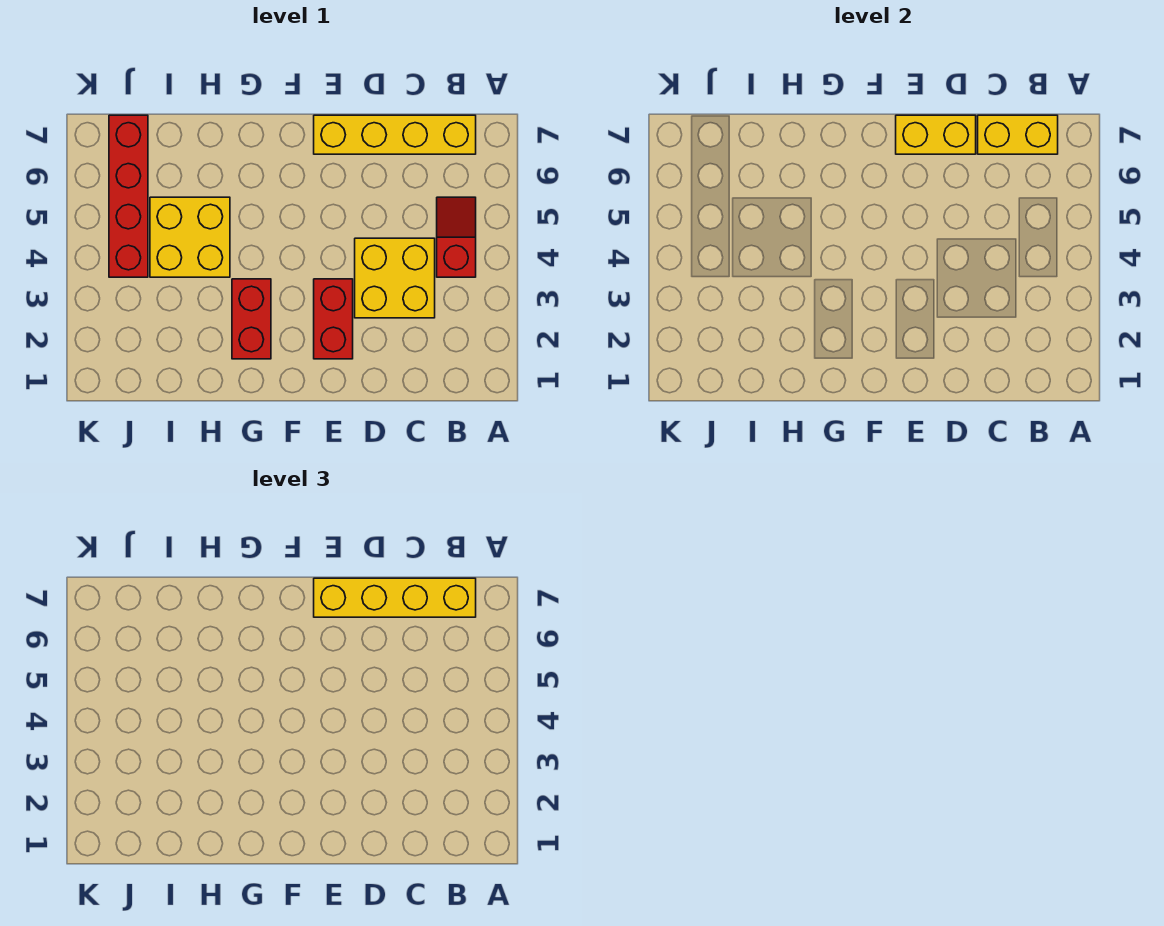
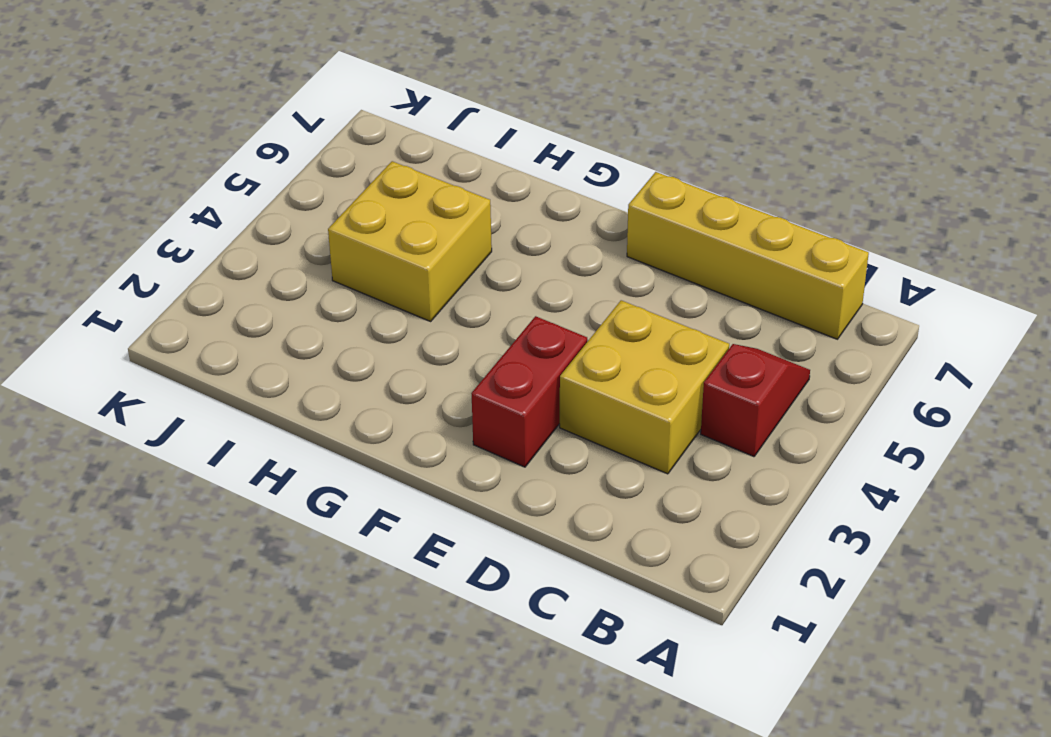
none -> red 1x2 brick [232,279,271,359]
none -> red 1x4 brick [109,115,148,277]

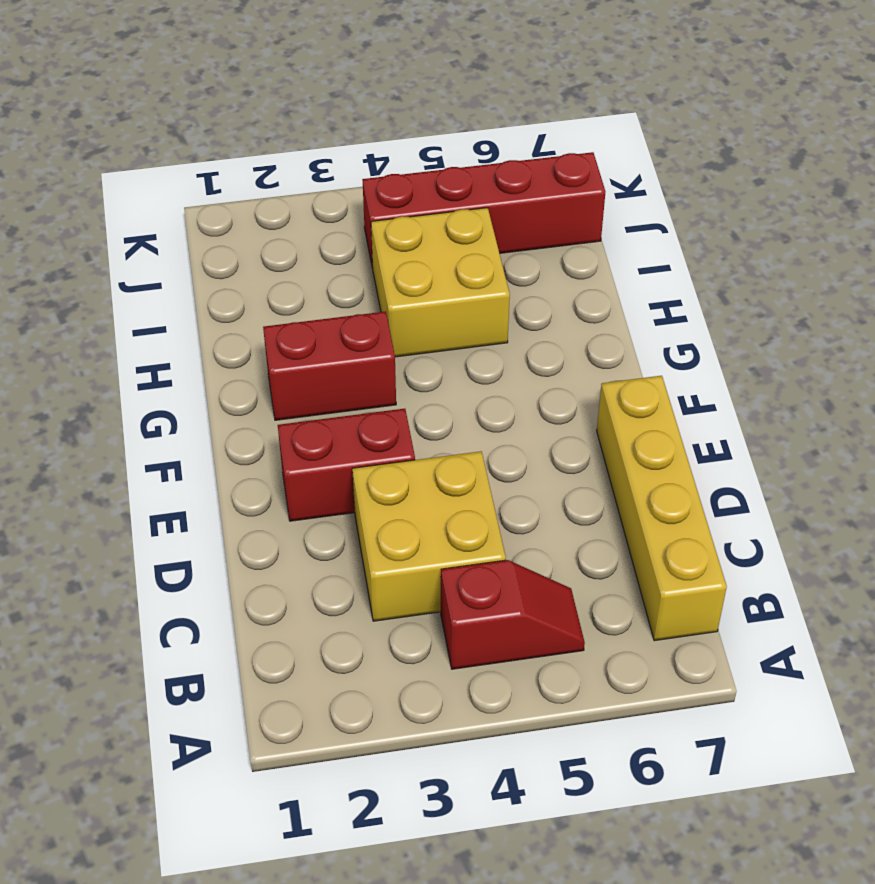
none -> yellow 1x2 brick [978,115,1058,154]
none -> yellow 1x2 brick [896,115,976,154]

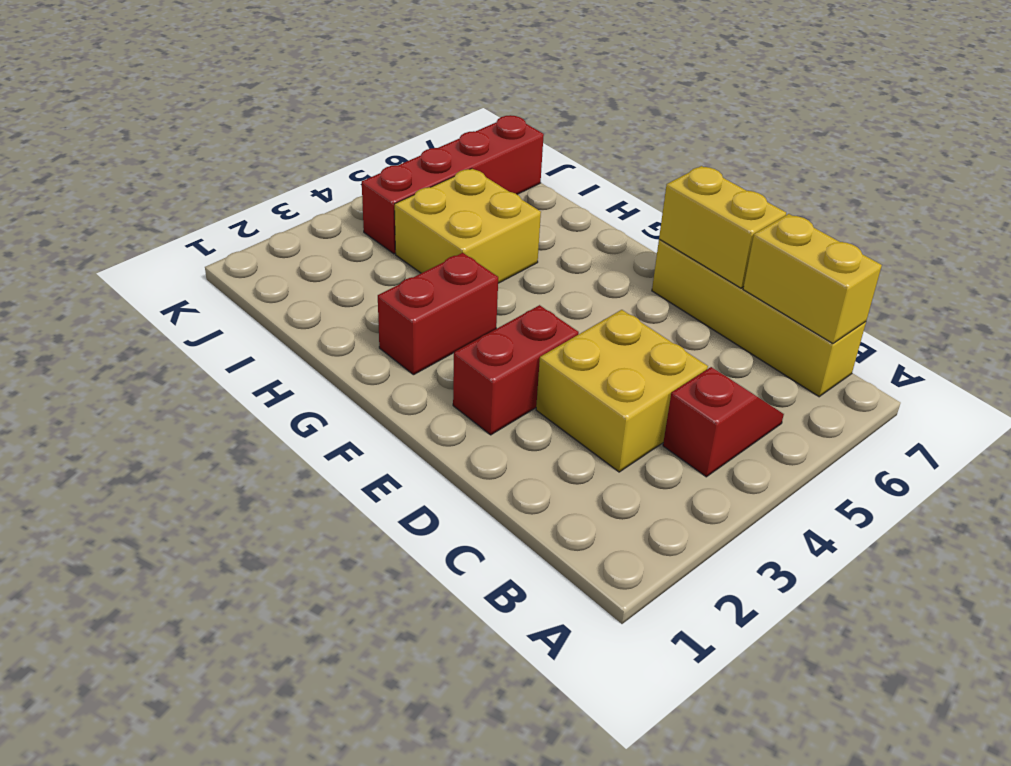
none -> yellow 1x4 brick [314,578,476,617]

